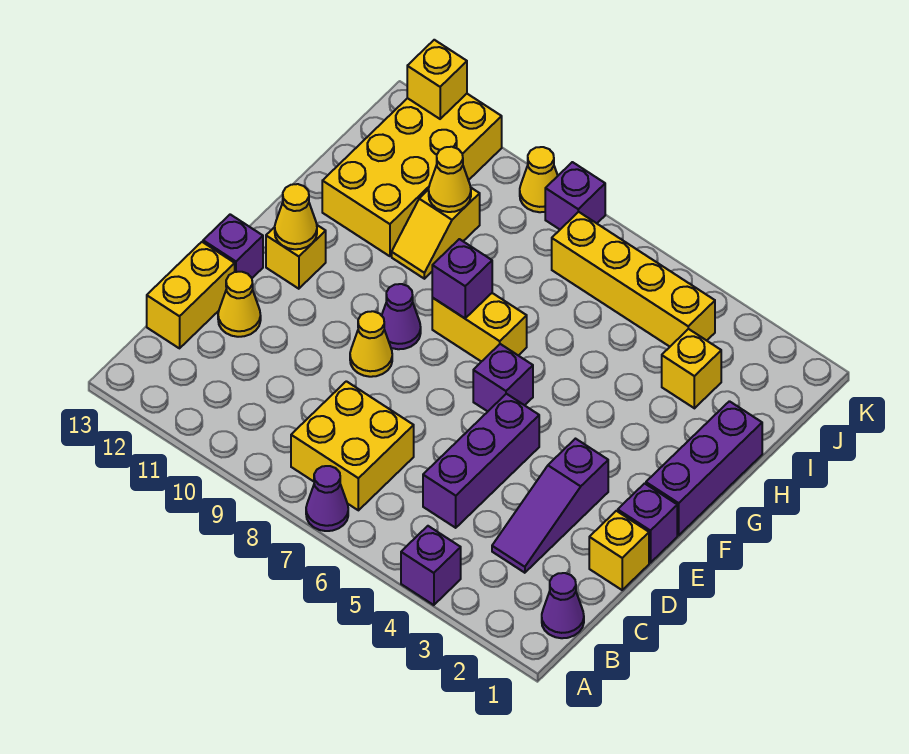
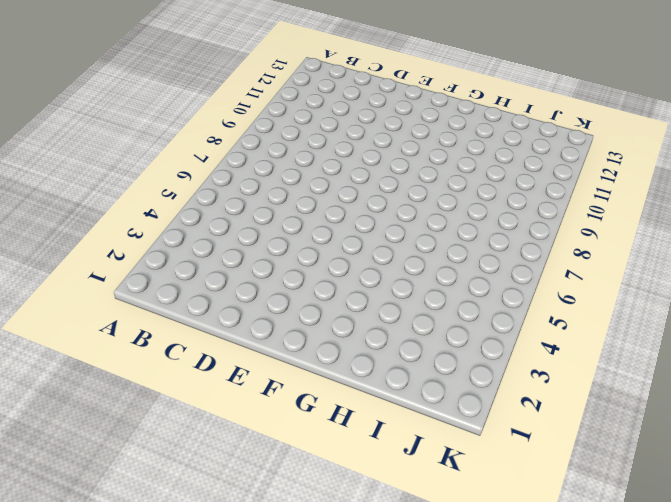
none -> purple 1x1 brick [401,526,461,605]
none -> purple 1x1 cone [306,466,348,531]
none -> purple 1x1 cone [542,573,584,638]

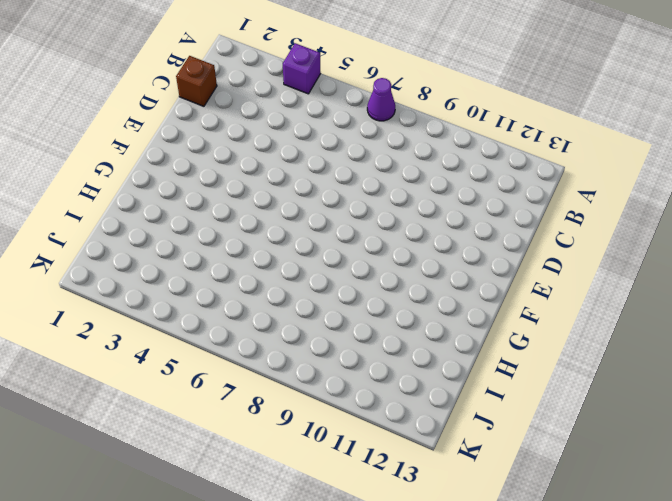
brown 1x1 brick [176,56,217,106] -> none
none -> purple 1x1 cone [542,573,584,638]
none -> yellow 2x2 brick [291,381,414,510]
none -> purple 1x3 slope [492,439,608,573]

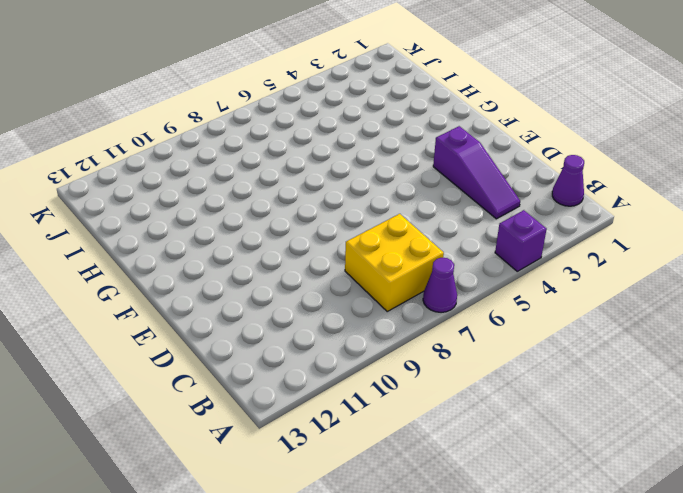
none -> purple 1x3 brick [423,394,539,528]
none -> yellow 1x2 brick [147,242,235,348]
none -> yellow 1x1 brick [589,511,649,590]

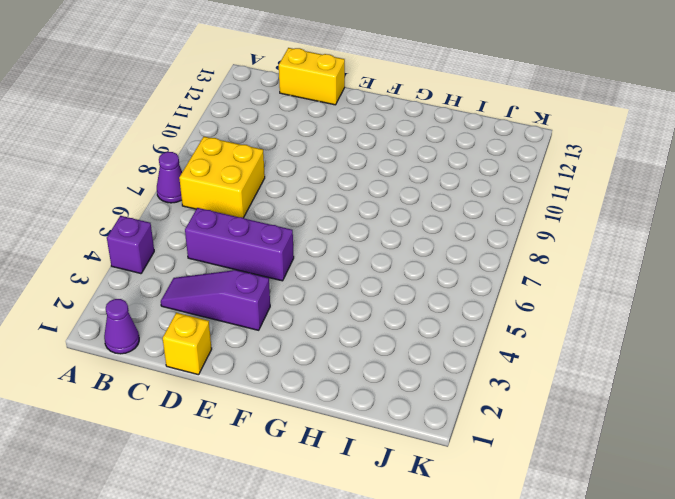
none -> yellow 1x1 cone [218,272,261,337]
none -> purple 1x1 brick [618,483,677,563]
none -> yellow 1x1 cone [350,311,392,377]

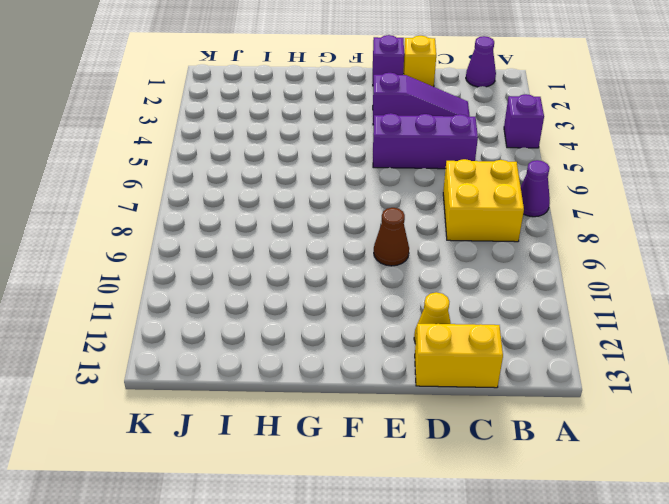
brown 1x1 cone [374,208,409,266] -> yellow 1x1 cone [350,311,392,377]
none -> purple 1x1 brick [203,214,263,278]
none -> purple 1x3 brick [646,401,762,535]
none -> purple 1x1 brick [473,344,533,411]

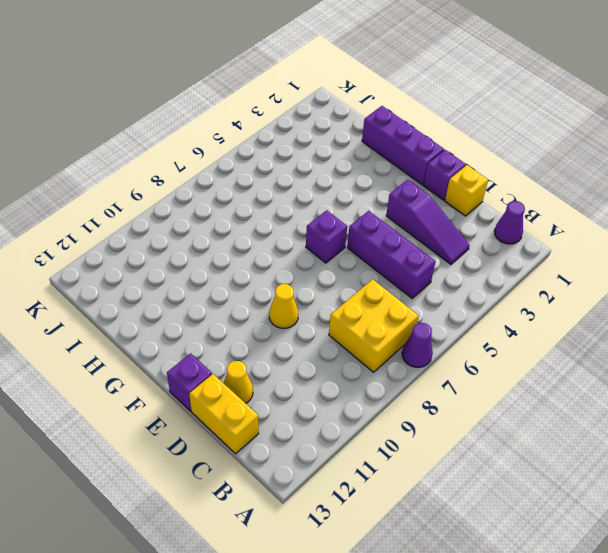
none -> purple 1x1 brick [401,526,461,605]
none -> purple 1x1 cone [382,284,421,349]
none -> yellow 1x1 brick [266,225,326,289]

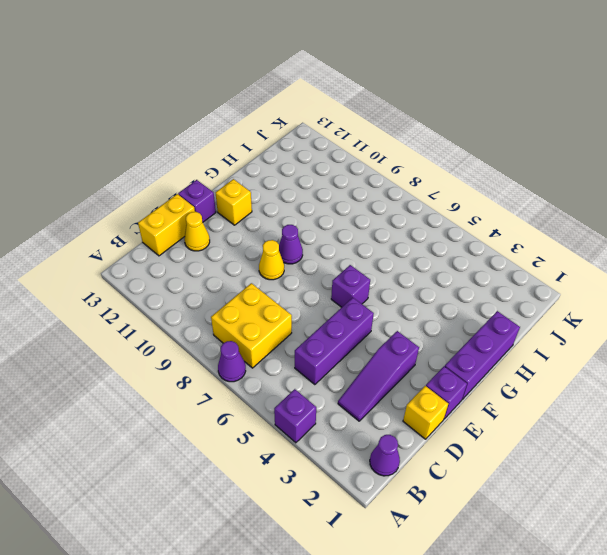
none -> yellow 1x2 brick [432,293,527,362]
none -> yellow 1x2 slope [392,188,480,279]
none -> yellow 2x4 brick [322,94,502,256]

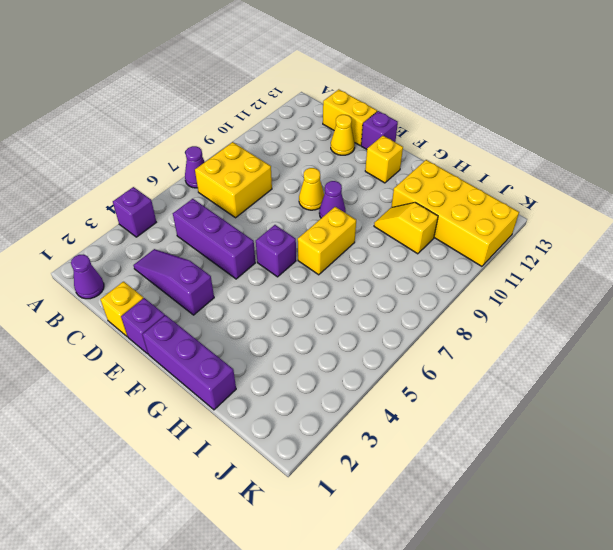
none -> yellow 1x1 brick [662,329,721,408]
none -> yellow 1x4 brick [552,212,715,347]
none -> purple 1x1 brick [545,162,605,229]

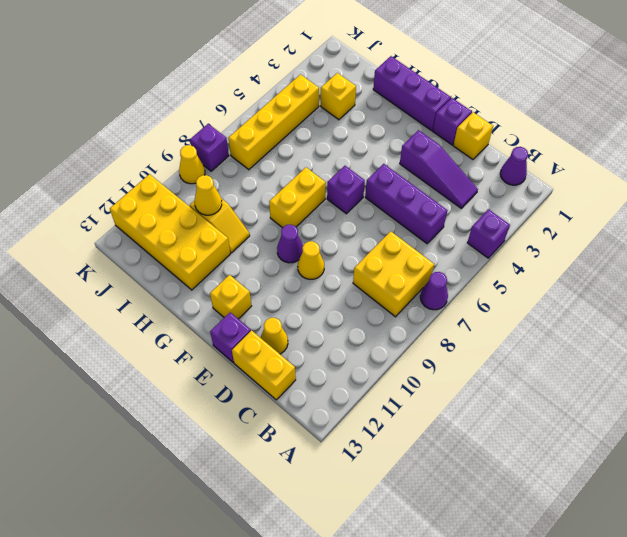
none -> yellow 1x1 cone [275,184,317,249]
none -> purple 1x1 brick [432,239,492,318]
none -> yellow 1x1 brick [407,40,467,119]

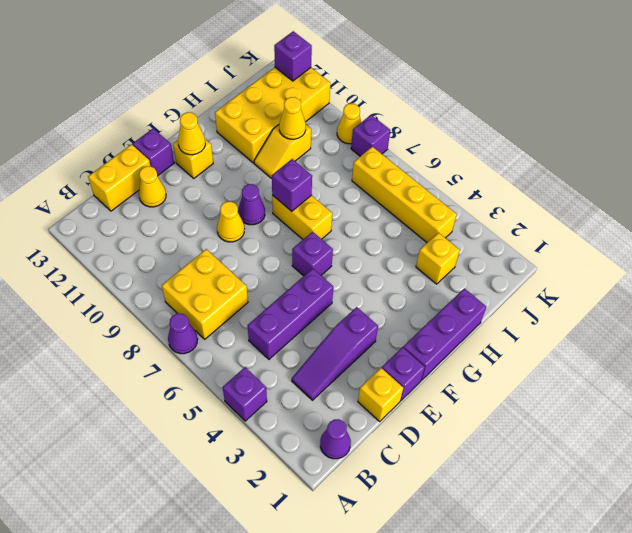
purple 1x1 brick [274,31,312,81] -> yellow 1x1 brick [407,40,467,119]

